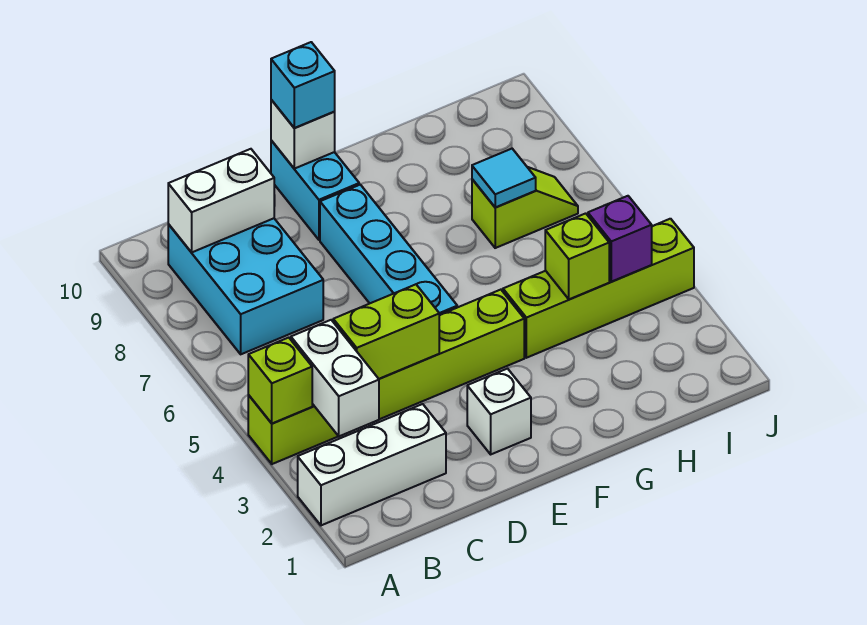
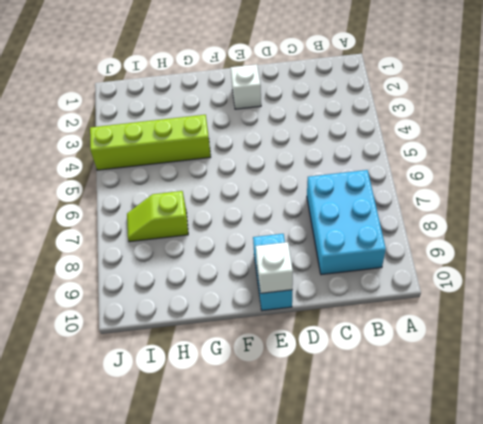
none -> white 1x3 brick [298,404,446,525]
none -> lime 1x6 brick [248,290,524,464]
none -> cyan 1x4 brick [320,185,457,315]

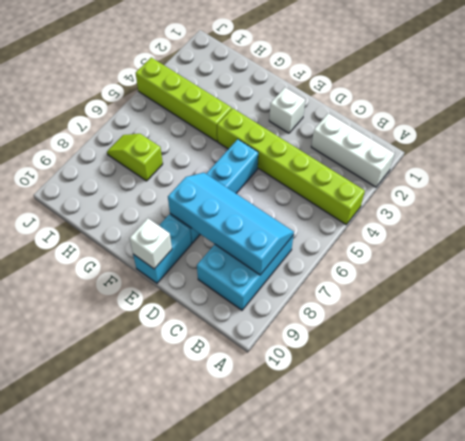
cyan 2x4 slope [168,173,294,275] -> none
none -> lime 1x1 brick [248,338,312,424]
none -> white 1x2 brick [291,320,379,436]
none -> white 1x2 brick [168,149,274,252]

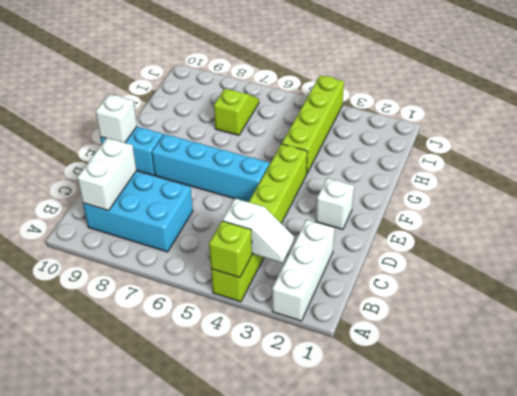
white 1x2 slope [223,199,294,263] -> white 1x2 brick [291,320,379,436]
none -> lime 1x2 brick [333,284,439,379]
none -> lime 1x1 brick [545,213,609,299]
none -> cyan 1x1 tile [472,149,536,207]

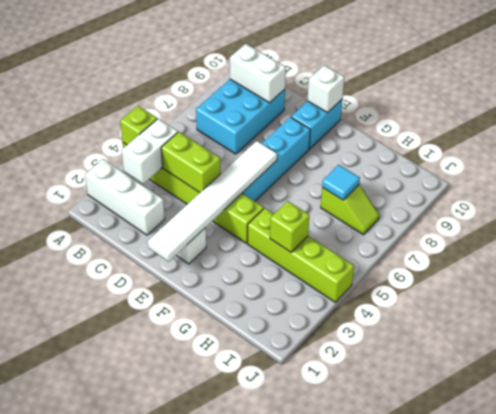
white 1x6 tile [148,141,277,262] -> none
none -> purple 1x1 brick [588,196,652,282]
none -> cyan 1x1 brick [271,42,335,128]

